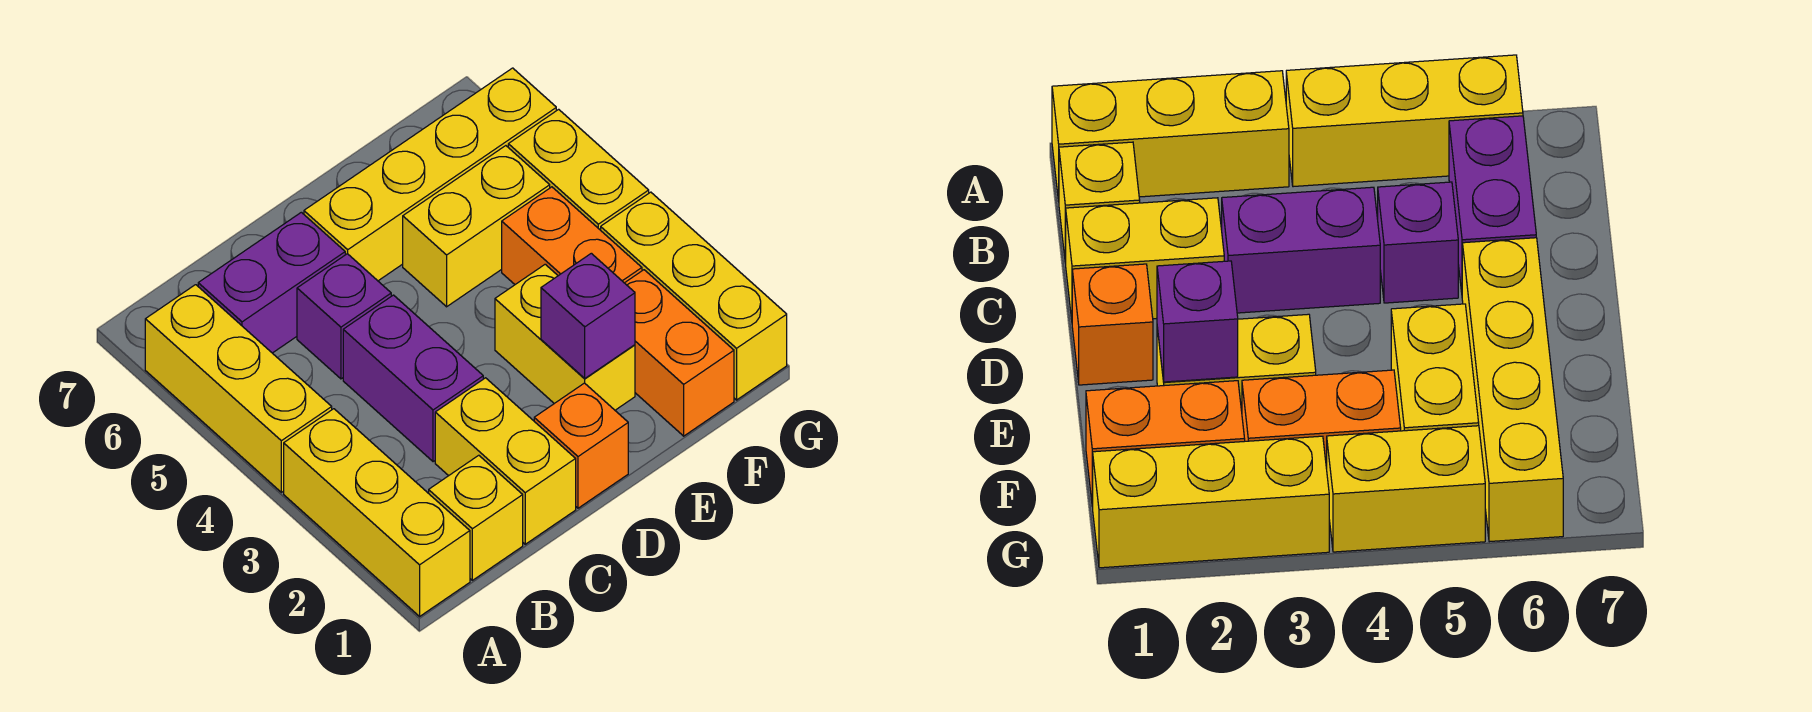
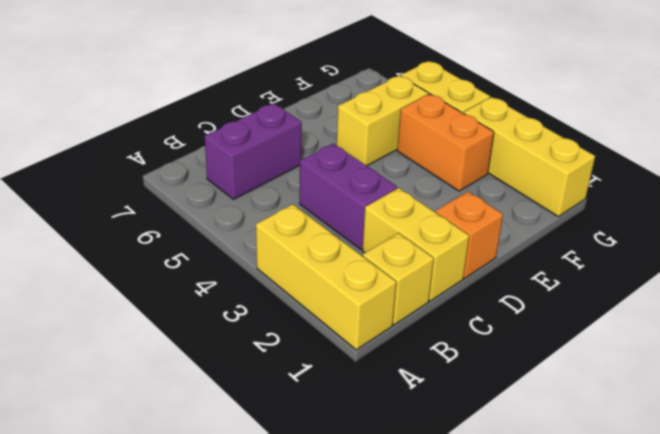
none -> yellow 1x3 brick [145,285,332,492]
none -> purple 1x1 brick [297,254,391,379]
none -> yellow 1x4 brick [304,68,556,281]

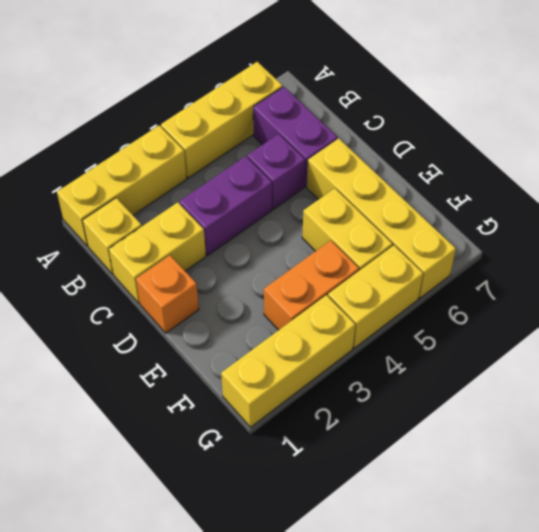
none -> yellow 1x2 brick [495,264,635,410]
none -> orange 1x2 brick [625,270,734,436]
none -> purple 1x1 brick [541,253,635,378]

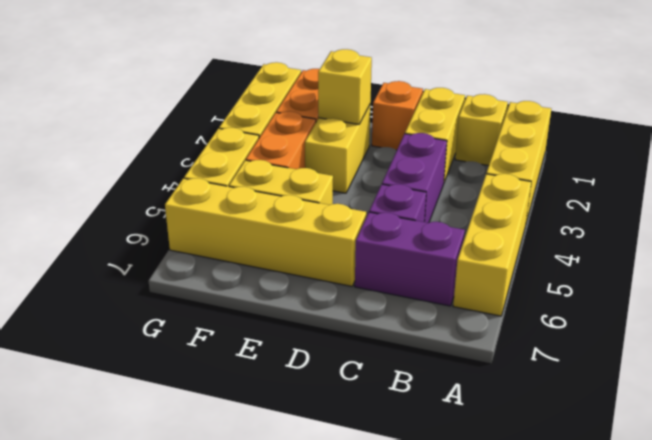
yellow 1x1 brick [318,49,372,124] -> purple 1x1 brick [541,253,635,378]

